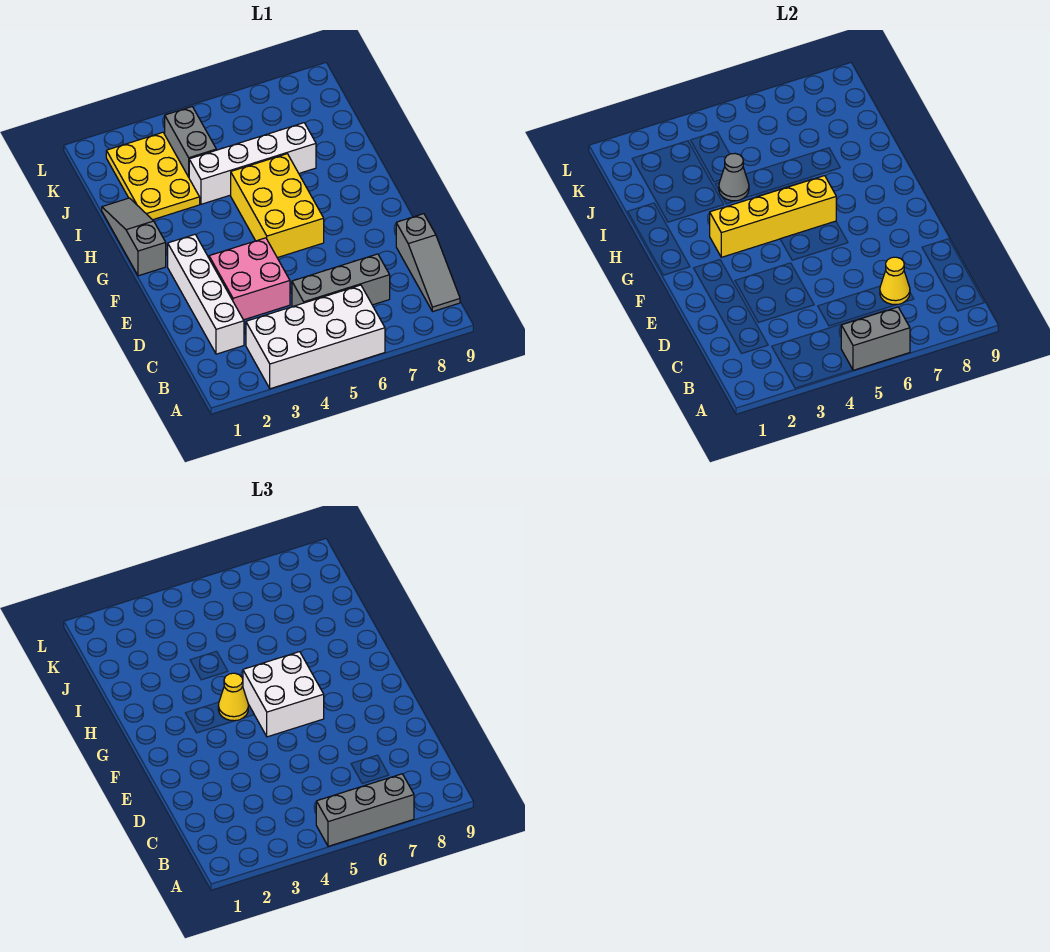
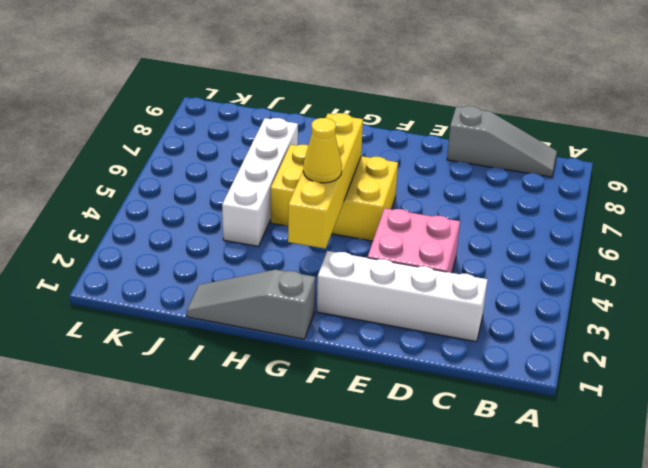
none -> white 2x4 brick [246,285,385,389]
none -> grey 1x3 brick [292,254,390,307]
none -> yellow 2x3 plate [106,132,200,220]

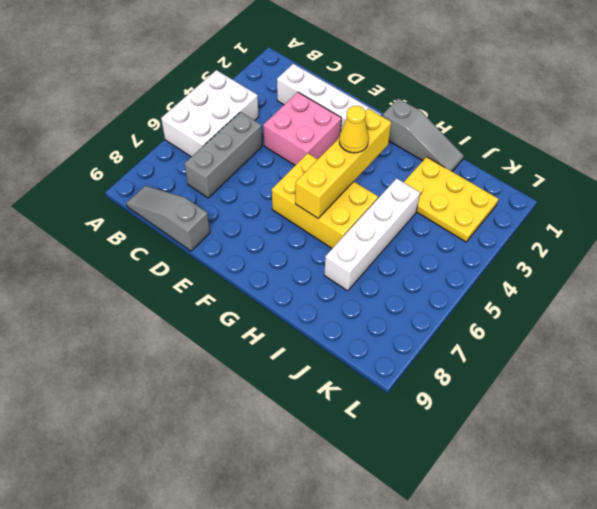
white 2x3 brick [161,70,259,157] -> white 2x4 brick [246,285,385,389]
none -> grey 1x2 brick [165,107,216,177]
none -> grey 1x2 brick [841,307,910,370]
none -> yellow 1x1 cone [880,257,910,305]

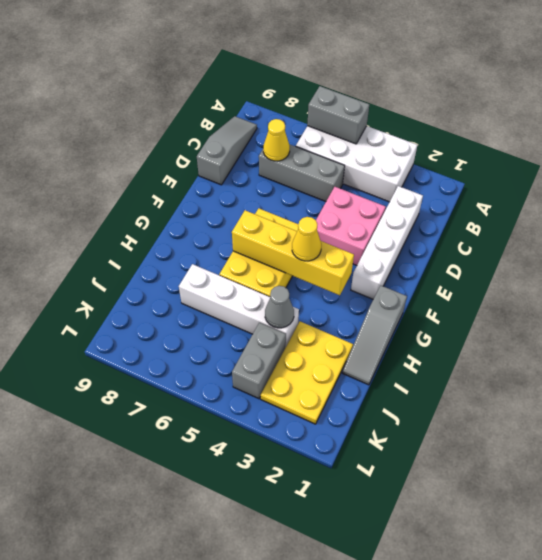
none -> grey 1x3 brick [316,774,414,846]
none -> white 2x2 brick [243,652,324,737]

